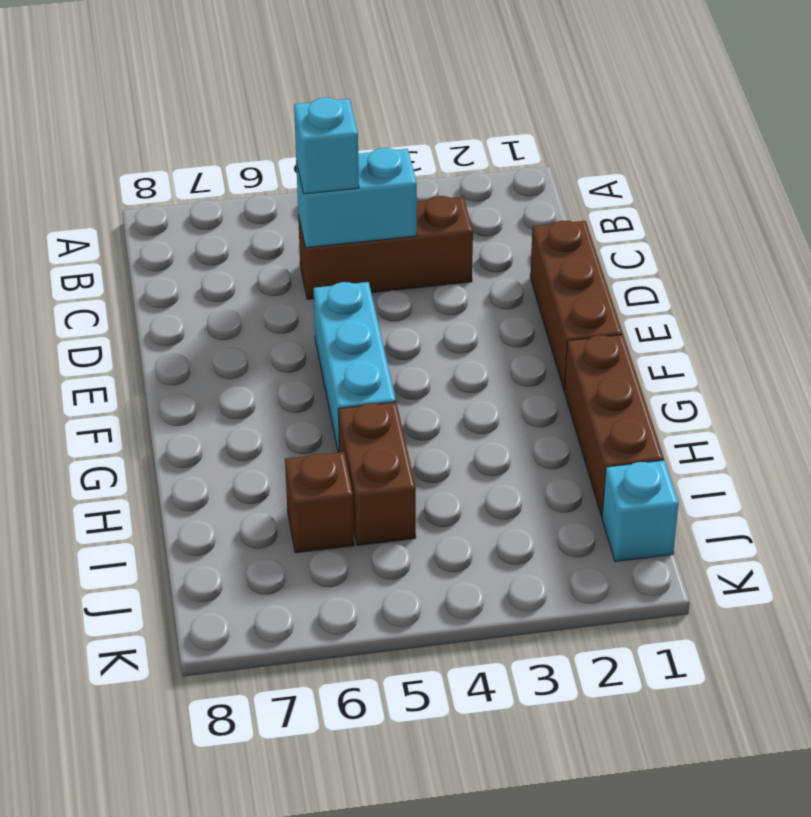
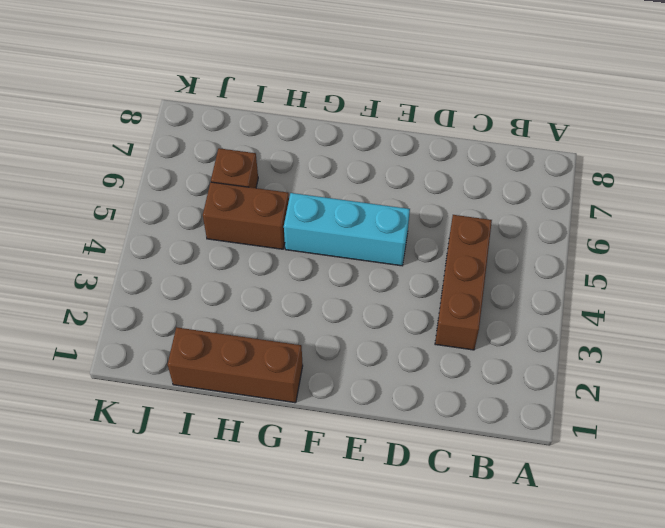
none -> brown 1x3 brick [530,221,623,390]
none -> cyan 1x1 brick [602,460,679,561]

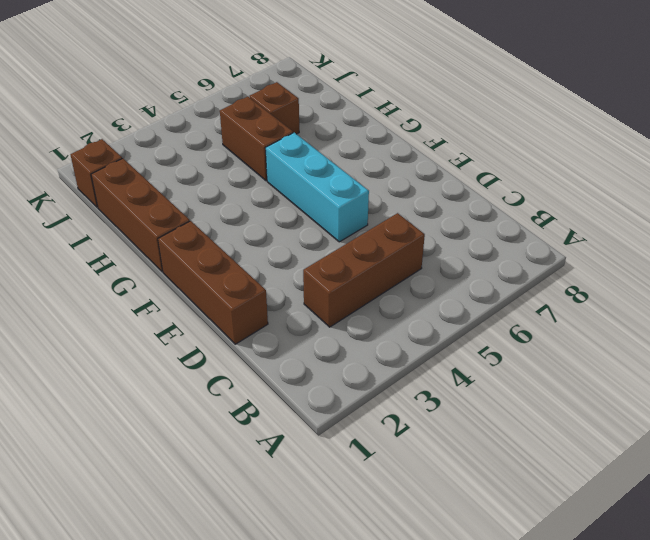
brown 1x1 brick [71,139,122,207] -> cyan 1x1 brick [602,460,679,561]
none -> cyan 1x2 brick [296,148,417,248]
none -> cyan 1x1 brick [294,98,359,194]

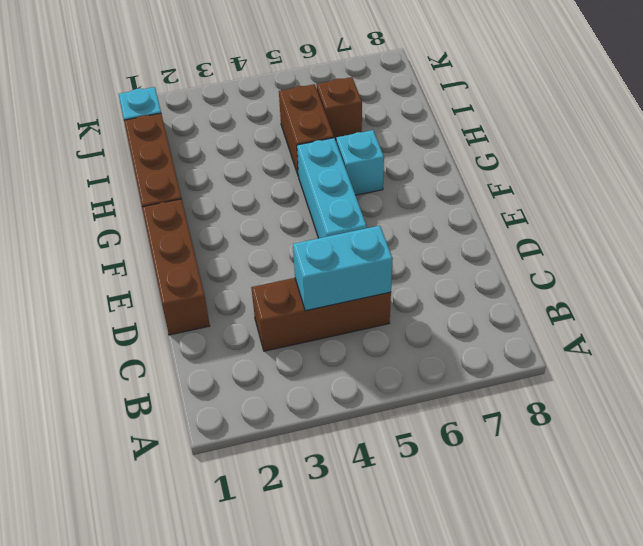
cyan 1x1 brick [336,130,384,195] -> cyan 1x1 brick moved to [294,98,359,194]

